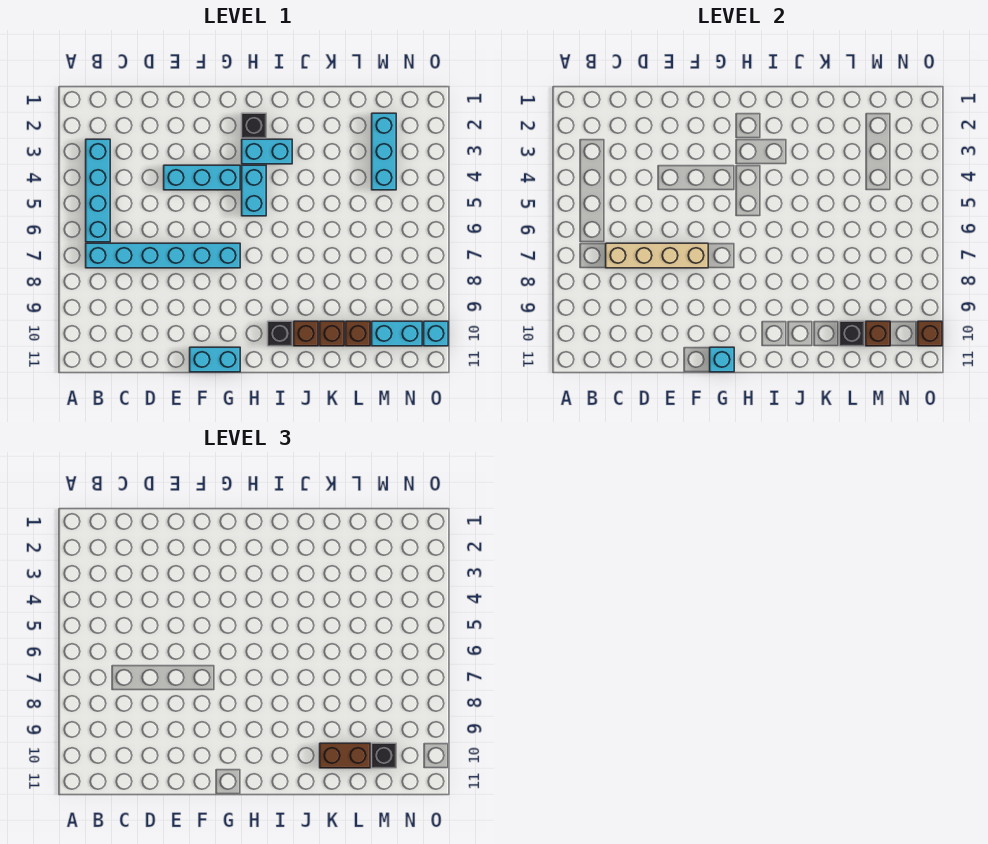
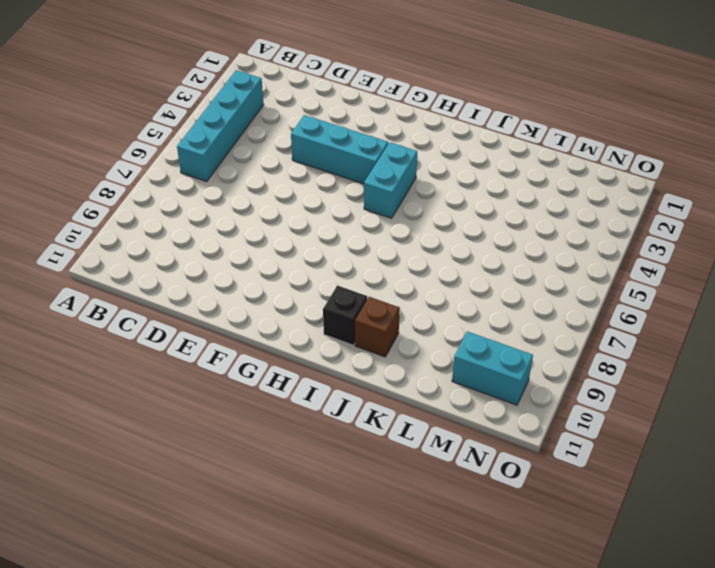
none -> cyan 1x6 brick [86,243,240,268]
none -> cyan 1x2 brick [190,347,240,372]
none -> black 1x1 brick [242,113,266,138]

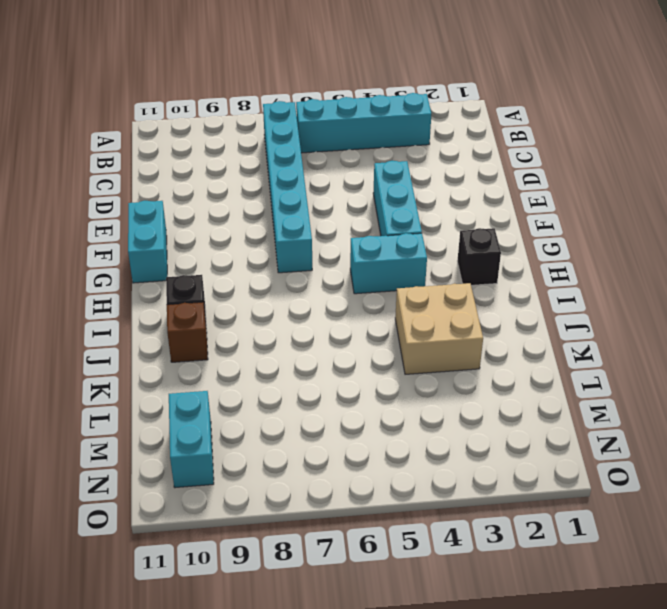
tan 2x2 brick [395,283,483,374] -> none
none -> cyan 1x2 brick [242,139,292,164]
none -> brown 1x1 brick [320,321,344,346]
none -> brown 1x1 brick [346,321,370,346]

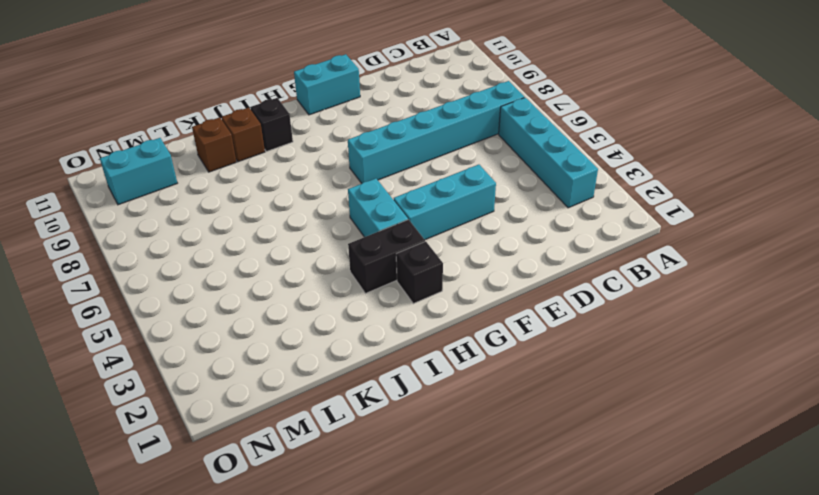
black 1x2 brick [348,220,425,293] -> cyan 1x2 brick [242,139,292,164]
none -> brown 1x1 brick [346,321,370,346]
none -> cyan 1x3 brick [372,113,396,190]
none -> cyan 1x1 brick [424,321,448,346]

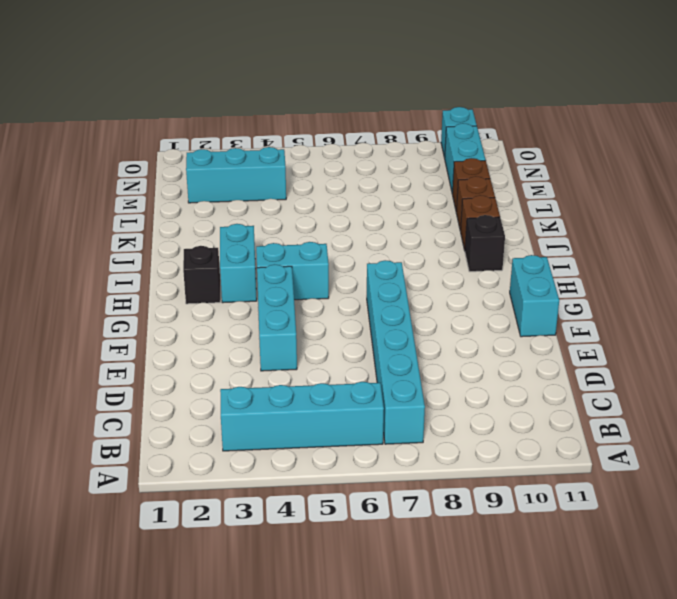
none -> tan 1x4 brick [606,243,708,268]
none -> cyan 1x1 brick [710,347,734,372]
none -> black 1x1 brick [840,321,864,346]

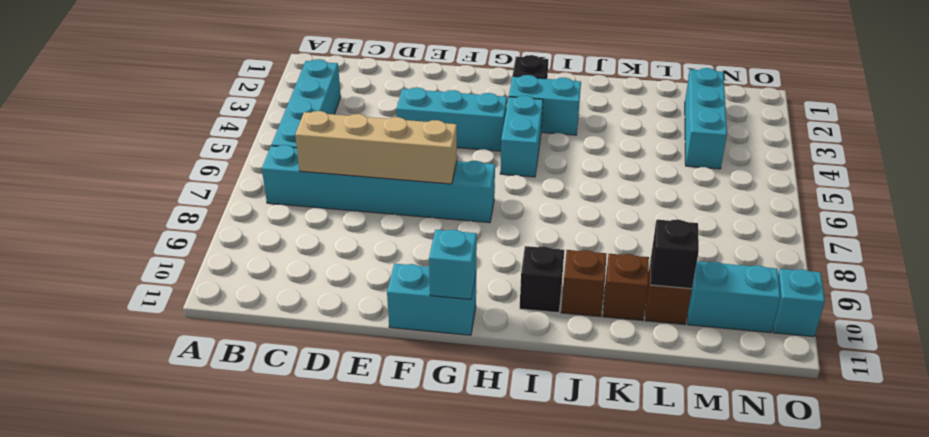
none -> brown 1x1 brick [866,321,890,346]
none -> brown 1x1 brick [918,321,942,346]
none -> brown 1x2 brick [320,743,370,768]

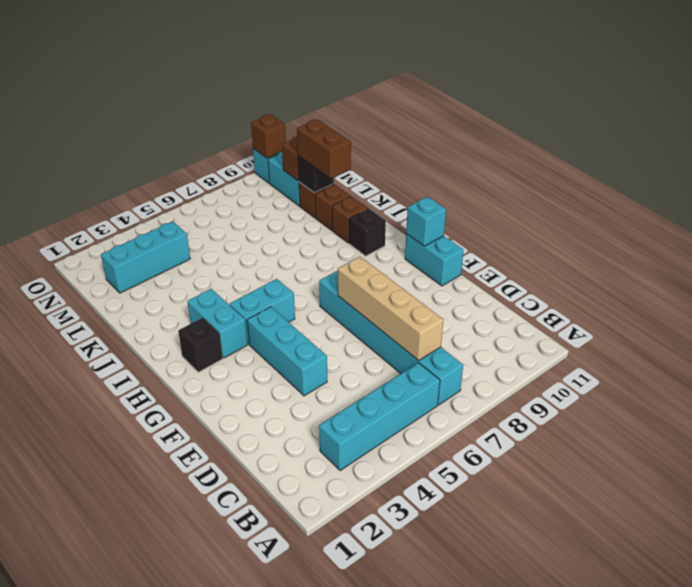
none -> black 1x1 brick [372,743,396,768]

